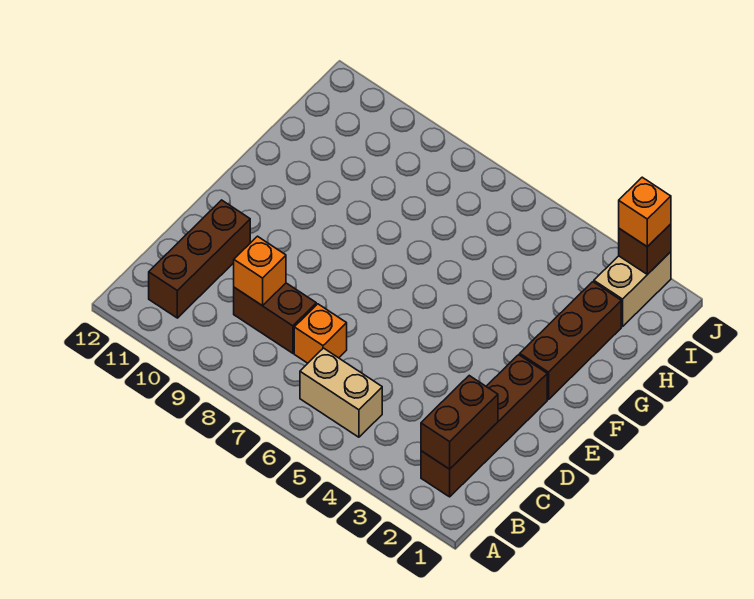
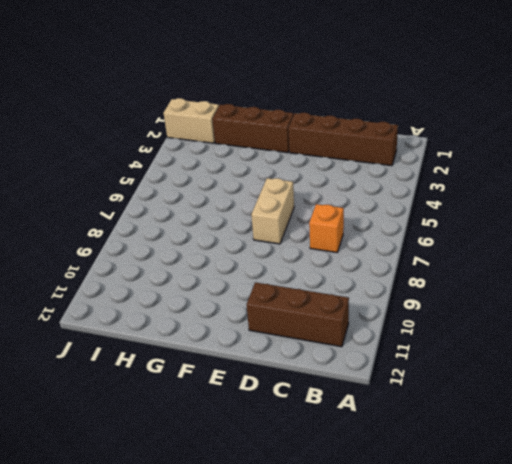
tan 1x2 brick [251,178,294,244] -> tan 1x2 brick moved to [300,348,382,437]
none -> brown 1x2 brick [234,283,316,353]
none -> brown 1x2 brick [421,376,498,469]

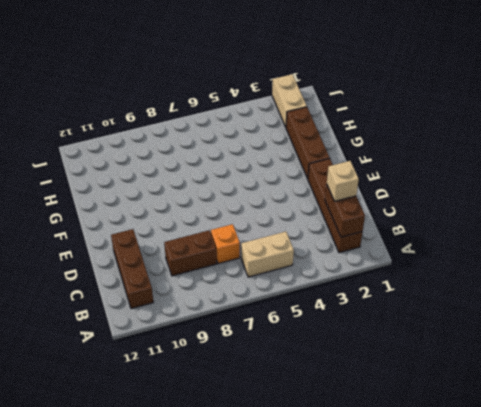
tan 1x1 brick [327,161,359,201] -> none
none -> orange 1x1 brick [234,236,286,306]
none -> brown 1x1 brick [619,224,671,274]

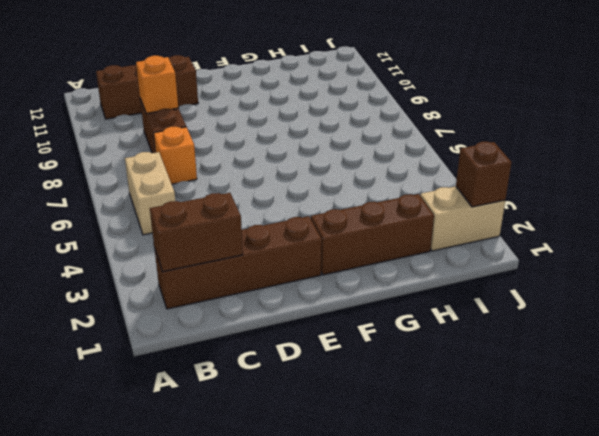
none -> orange 1x1 brick [619,177,671,247]

